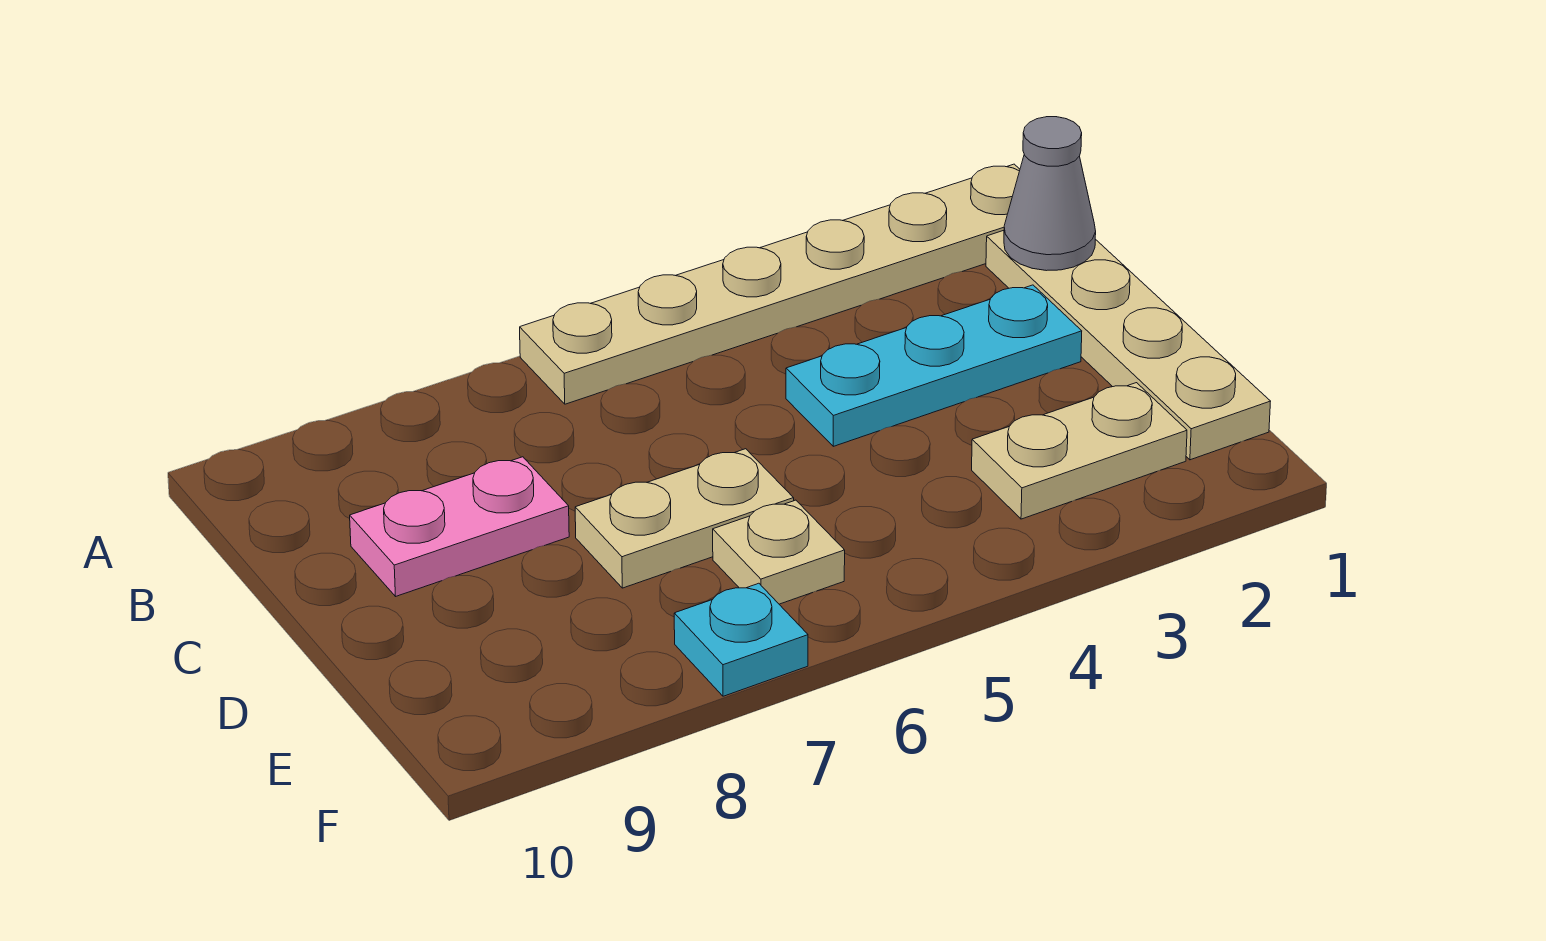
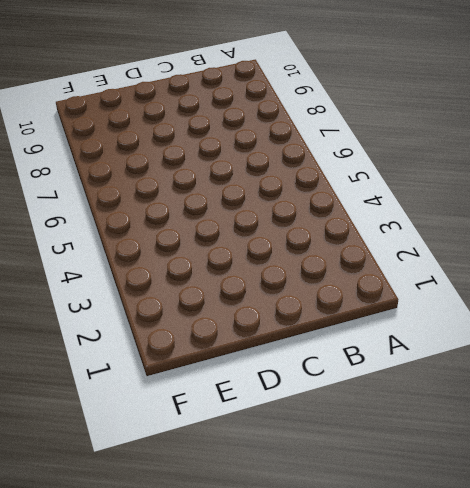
none -> tan 1x6 plate [520,164,1020,404]
none -> tan 1x4 plate [986,230,1271,460]

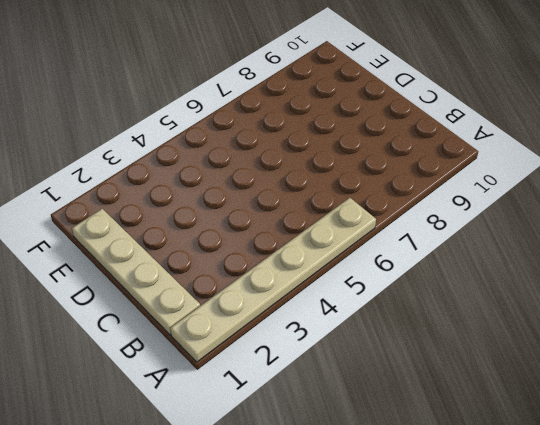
none -> cyan 1x3 plate [786,285,1082,446]
none -> pink 1x2 plate [350,457,569,596]

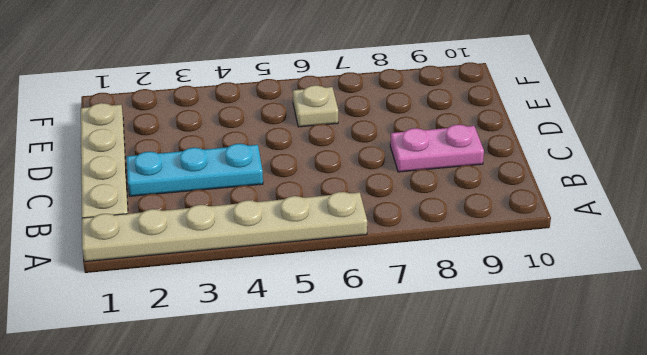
none -> tan 1x2 plate [575,449,794,588]
none -> tan 1x2 plate [972,383,1187,519]

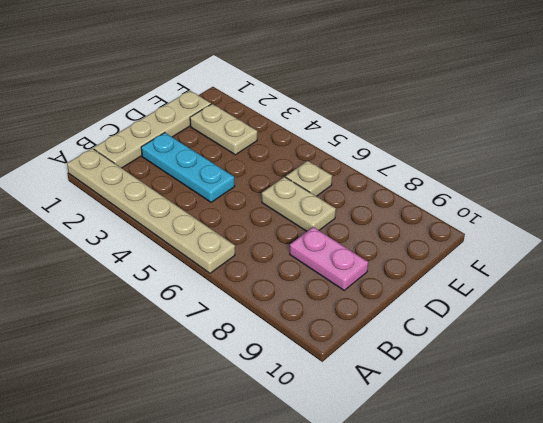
none -> cyan 1x1 plate [674,583,808,696]
none -> grey 1x1 cone [1004,117,1096,271]

